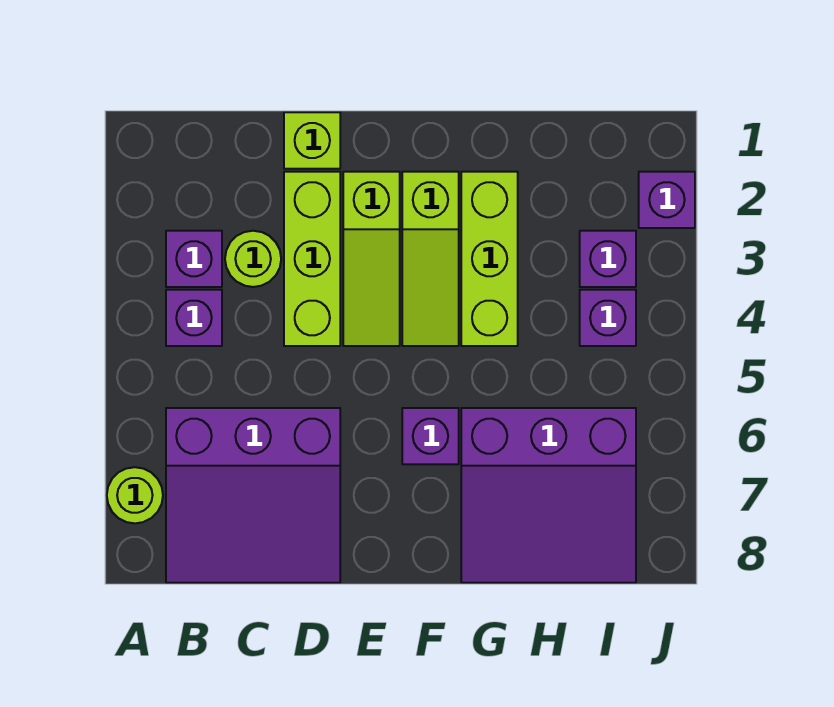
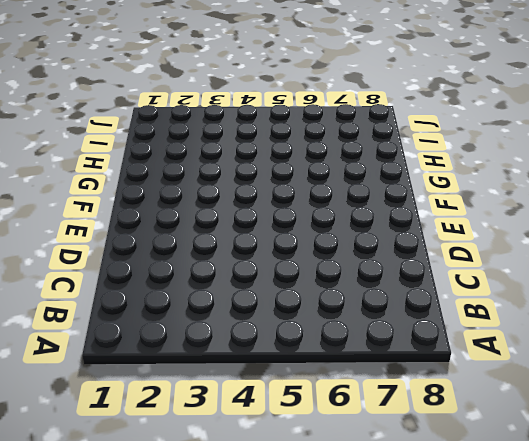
none -> lime 1x1 round brick [107,467,163,523]
none -> purple 1x1 brick [166,231,222,287]
none -> purple 1x1 brick [166,290,222,346]

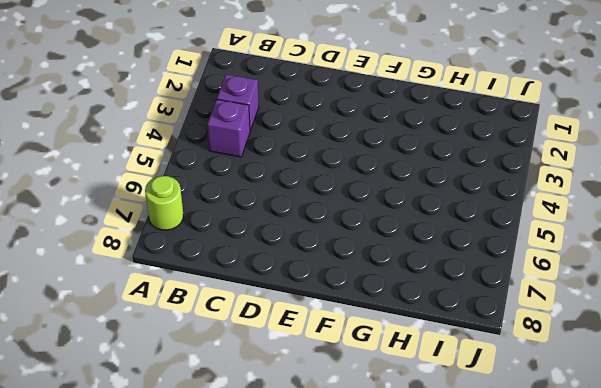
none -> purple 3x3 slope [166,408,340,583]
none -> lime 1x1 round brick [225,231,281,287]
none -> lime 1x1 brick [284,112,340,169]

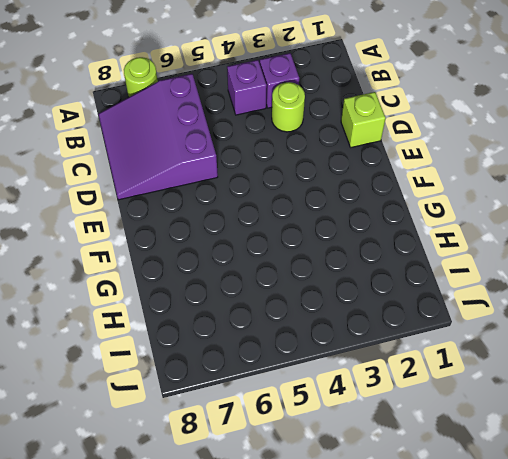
none -> lime 1x3 brick [284,172,340,346]
none -> lime 1x3 slope [343,172,400,346]
none -> lime 1x3 slope [402,172,459,346]

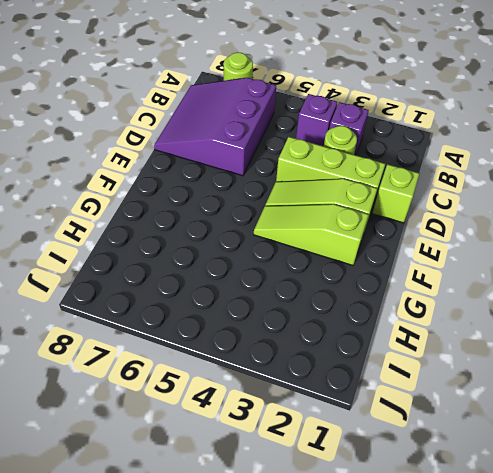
none -> purple 1x1 brick [402,408,459,464]
none -> lime 1x3 brick [461,172,518,346]
none -> purple 3x3 slope [461,408,636,583]

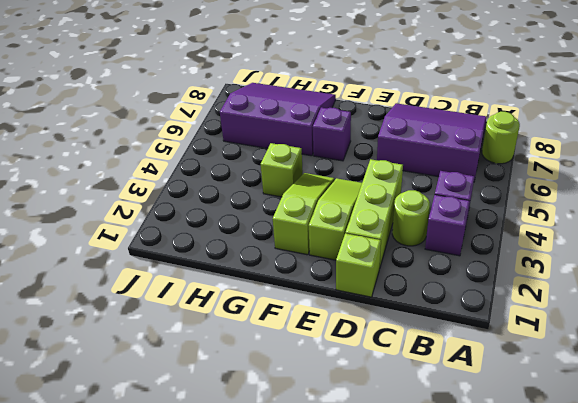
lime 1x1 brick [261,143,303,197] -> lime 1x3 brick [461,172,518,346]
none -> purple 1x1 brick [580,231,636,287]
none -> purple 1x1 brick [580,290,636,346]
none -> purple 1x1 brick [639,172,695,228]

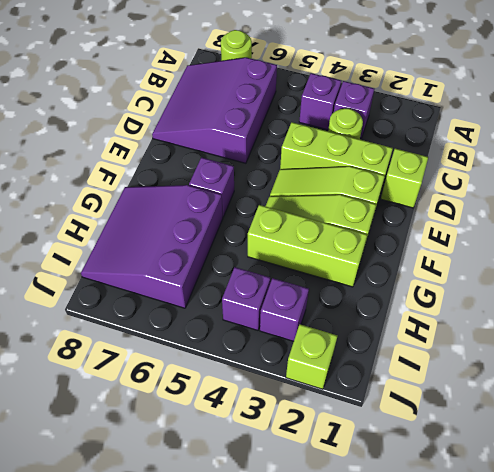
lime 1x1 brick [286,324,337,389] -> purple 1x1 brick [639,172,695,228]

